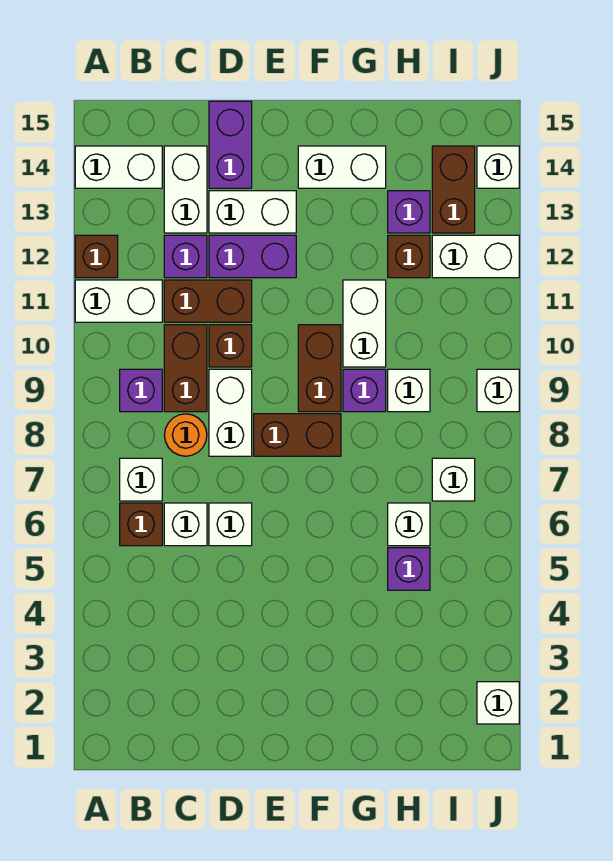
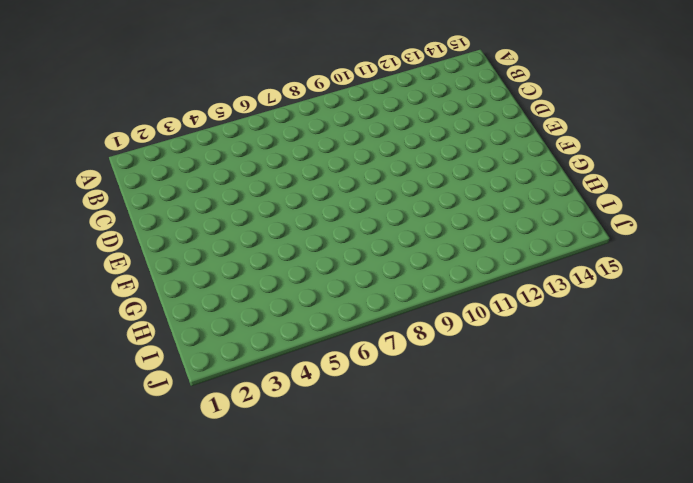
none -> white 1x2 brick [75,280,162,322]
none -> brown 1x1 brick [75,235,118,278]
none -> white 1x2 brick [75,146,162,188]
none -> brown 1x1 brick [120,503,162,546]

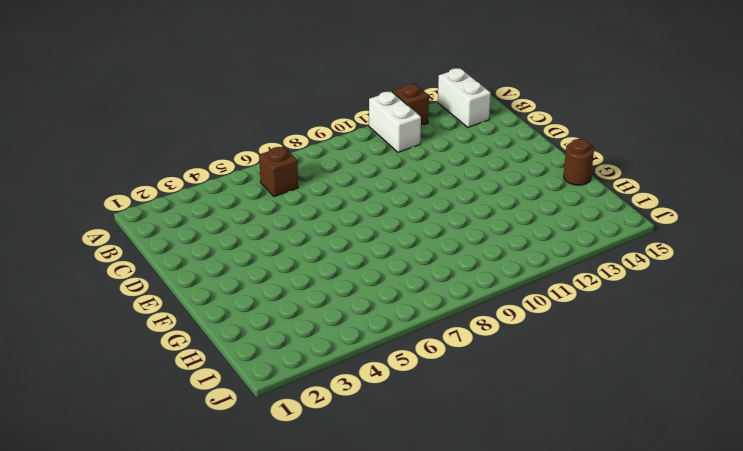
brown 1x1 round brick [563,139,594,185] -> none
none -> white 1x1 brick [120,458,162,501]
none -> purple 1x1 brick [120,369,162,412]
none -> white 1x1 brick [164,503,207,546]
none -> orange 1x1 round brick [165,414,207,456]

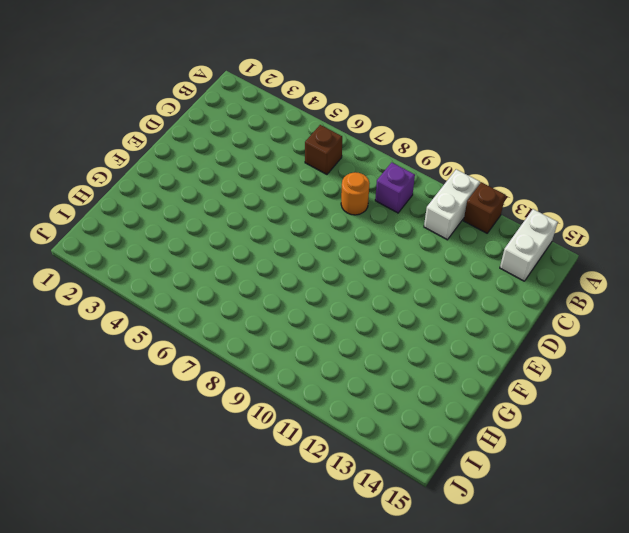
none -> white 1x1 brick [120,458,162,501]
none -> white 1x1 brick [164,503,207,546]
none -> brown 1x2 brick [164,325,207,412]
none -> brown 1x2 brick [164,280,252,322]

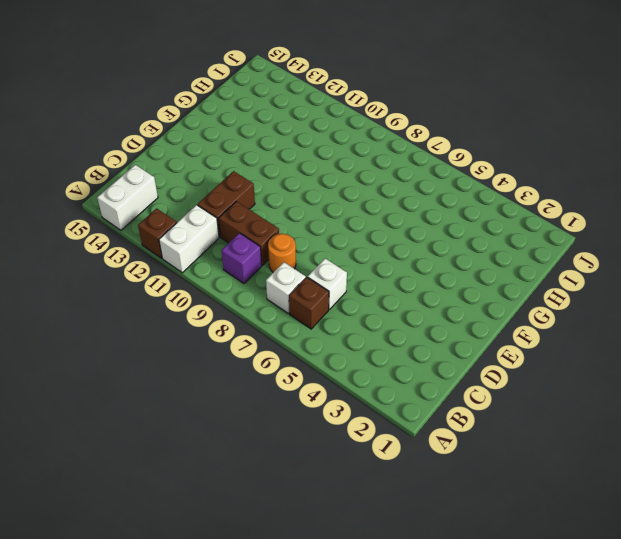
none -> purple 1x1 brick [164,235,207,278]
none -> white 1x2 brick [164,146,207,233]
none -> white 1x1 brick [209,503,252,546]
none -> white 1x2 brick [209,369,252,456]

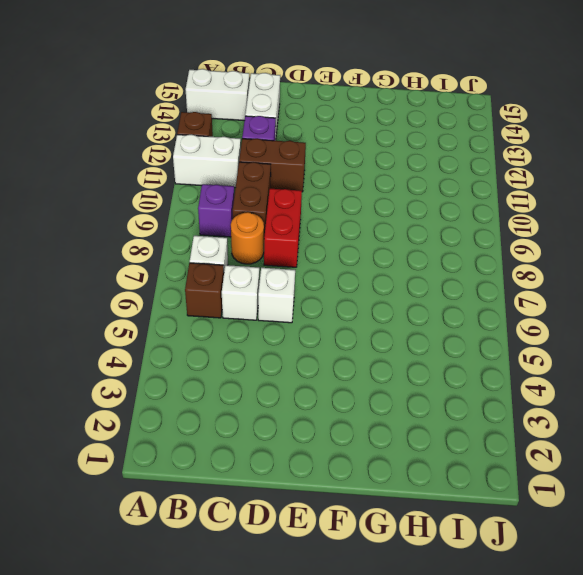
red 1x2 brick [264,189,302,267] -> white 1x2 brick [209,369,252,456]
none -> brown 1x1 brick [209,325,252,367]
none -> purple 1x2 brick [209,235,296,278]
none -> white 1x2 brick [209,191,296,233]
none -> purple 1x2 brick [209,101,252,188]

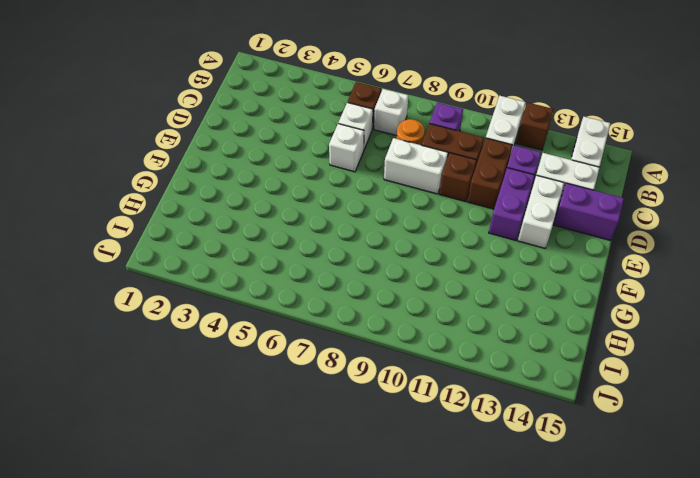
none -> brown 1x2 brick [254,414,341,456]
none -> brown 1x2 brick [298,325,341,412]
none -> white 1x2 brick [298,146,386,188]
none -> purple 1x1 brick [343,369,386,412]

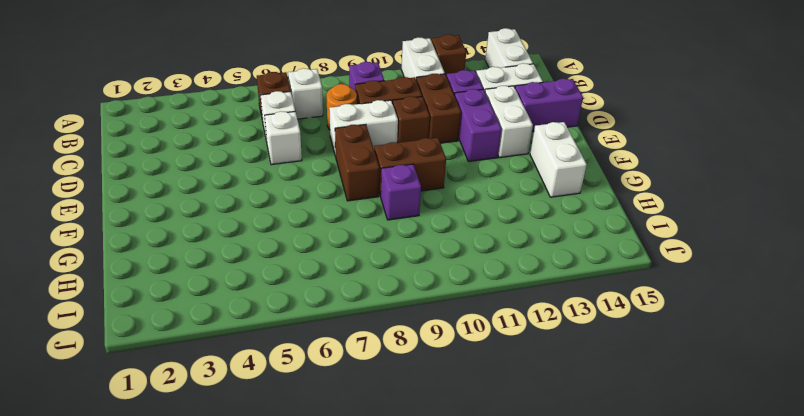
none -> white 1x2 brick [343,280,386,367]
none -> purple 1x1 brick [388,548,430,590]
none -> white 1x1 brick [388,503,430,546]
none -> white 1x1 brick [388,369,430,412]

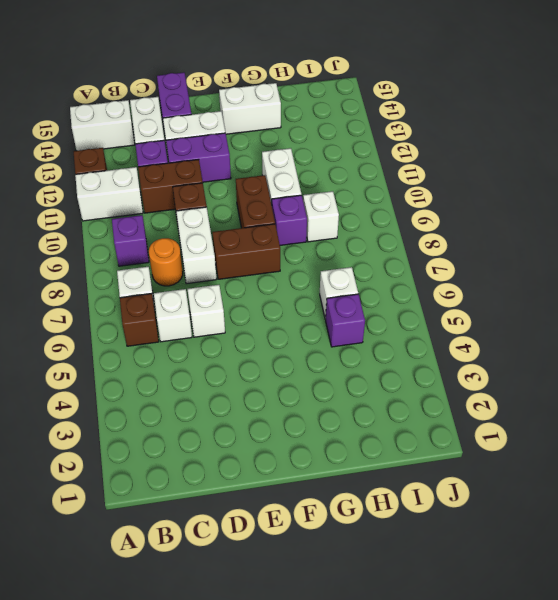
none -> brown 1x2 brick [164,325,207,412]
none -> brown 1x1 brick [388,235,430,278]
none -> purple 1x1 brick [388,191,430,233]
none -> white 1x1 brick [432,458,475,501]

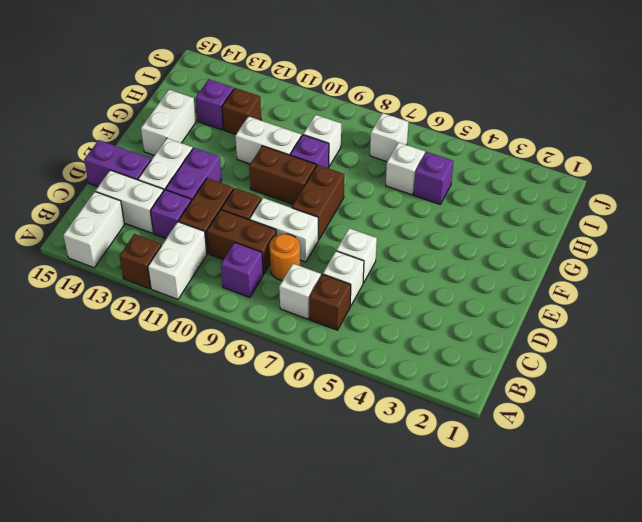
none -> white 1x2 brick [432,235,519,278]
none -> brown 1x2 brick [432,146,475,233]
none -> white 1x1 brick [477,682,519,724]
none -> white 1x1 brick [477,369,519,412]

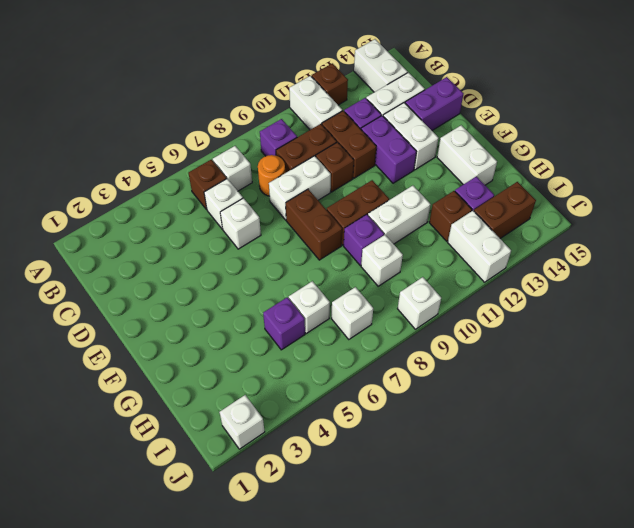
none -> white 1x1 brick [477,146,519,188]

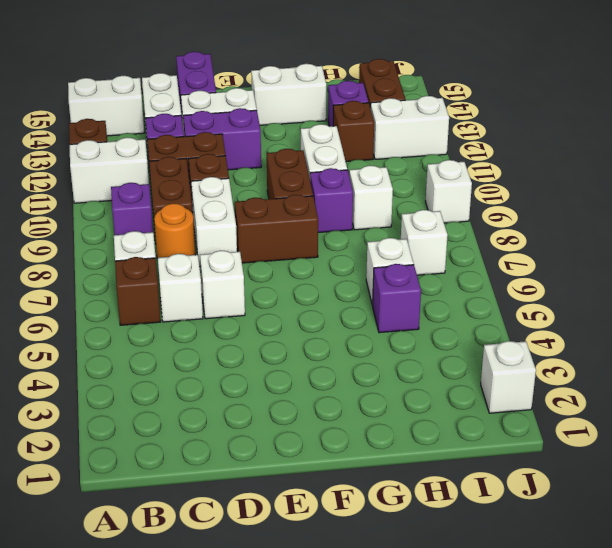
none -> white 1x1 brick [477,146,519,188]

